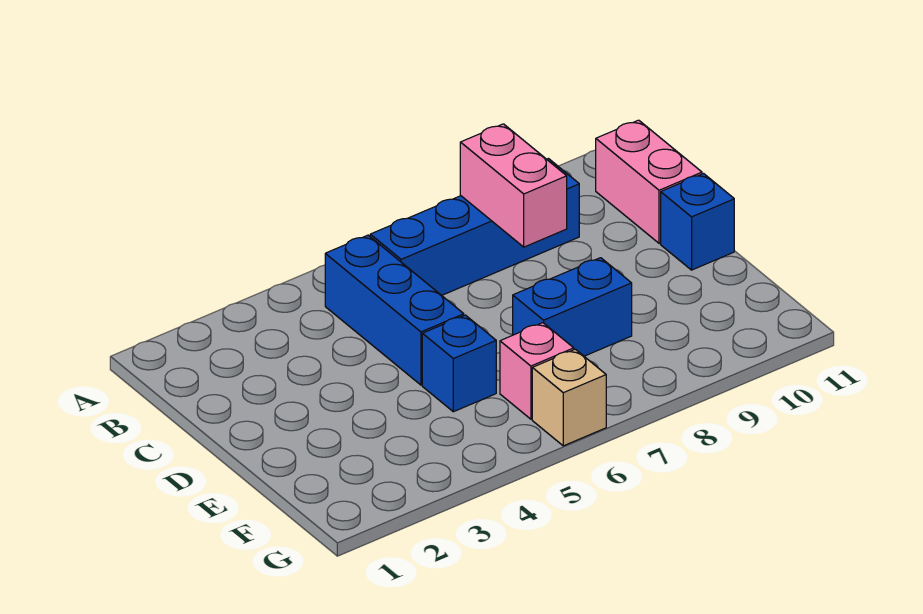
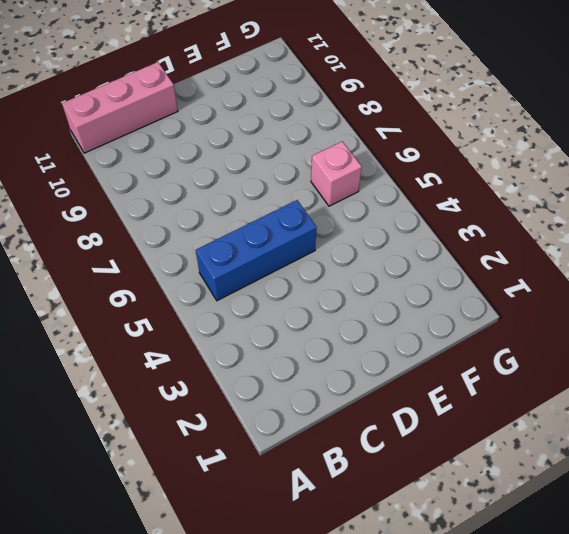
pink 1x3 brick [62,62,178,153] -> pink 1x2 brick [596,120,702,243]
none -> blue 1x4 brick [370,159,579,295]
none -> blue 1x1 brick [661,174,734,270]

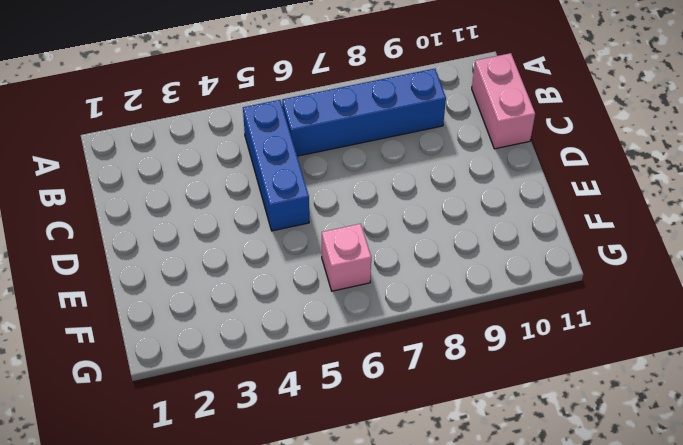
none -> blue 1x1 brick [661,174,734,270]
none -> blue 1x1 brick [422,315,496,412]

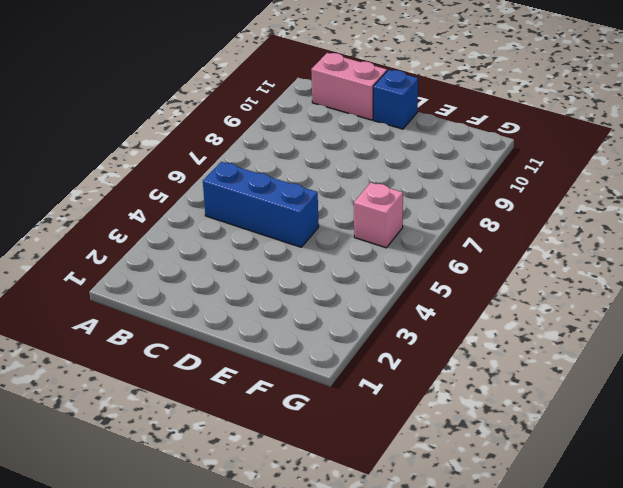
none -> blue 1x4 brick [370,159,579,295]
none -> blue 1x1 brick [422,315,496,412]

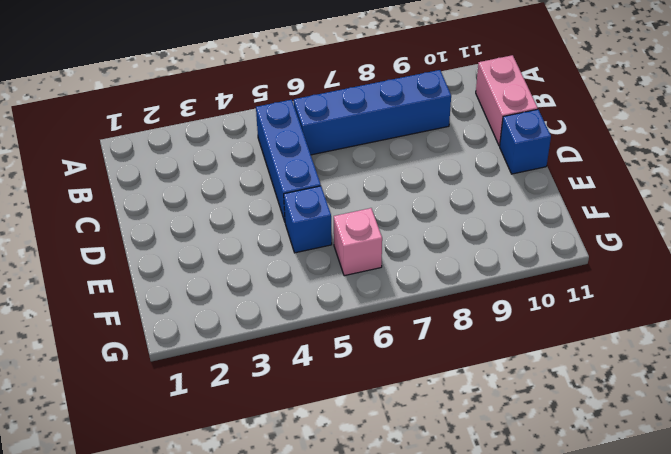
none -> blue 1x2 brick [513,258,632,356]
none -> tan 1x1 brick [532,349,606,446]

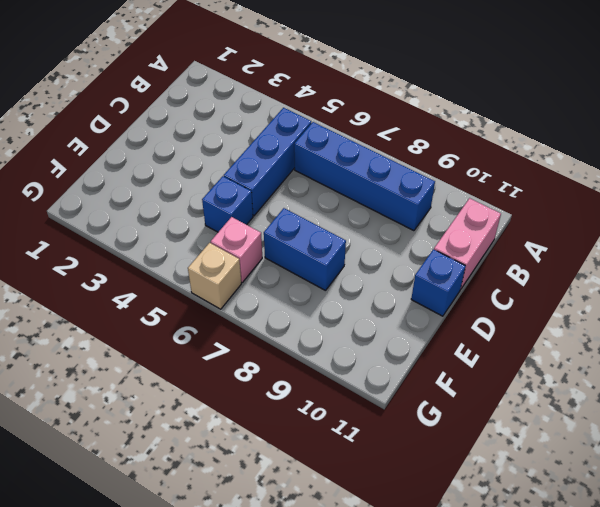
none -> pink 1x2 brick [460,124,567,247]

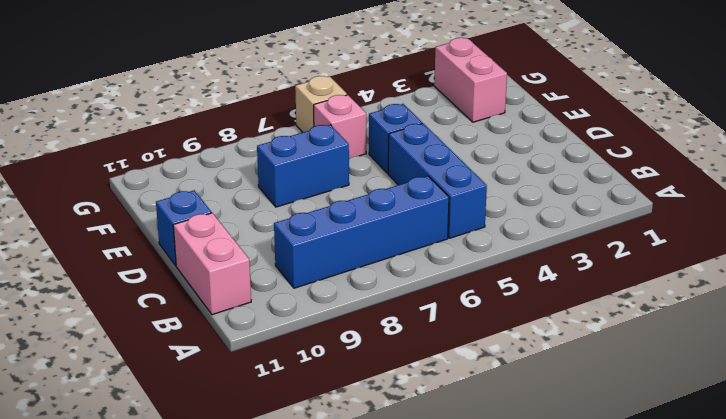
pink 1x2 brick [434,38,507,122] -> pink 1x2 brick moved to [460,124,567,247]

